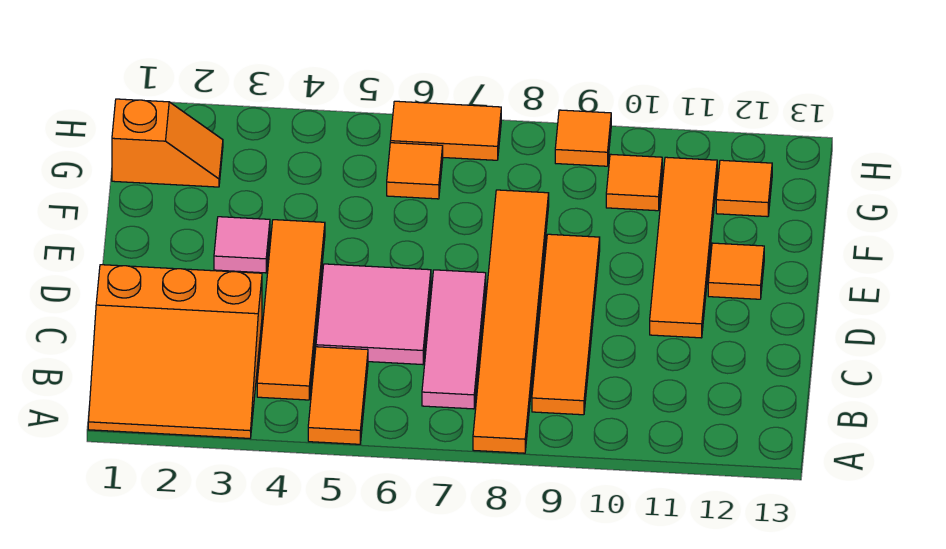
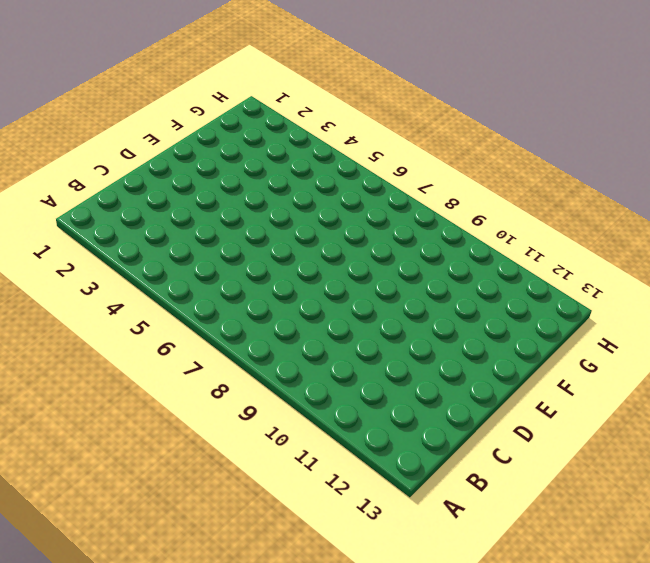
none -> orange 3x3 slope [88,265,262,438]
none -> orange 1x2 tile [308,347,368,444]
none -> orange 1x6 tile [473,190,549,453]

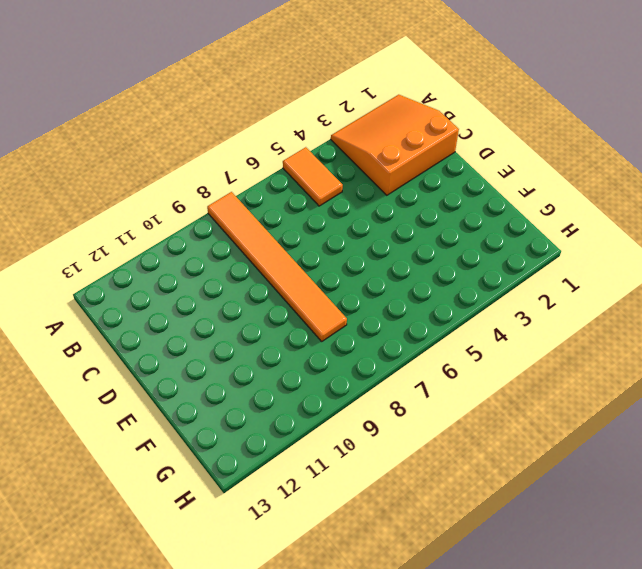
none -> orange 1x4 tile [257,220,325,400]
none -> pink 1x3 tile [422,270,486,409]
none -> orange 1x4 tile [532,234,600,415]

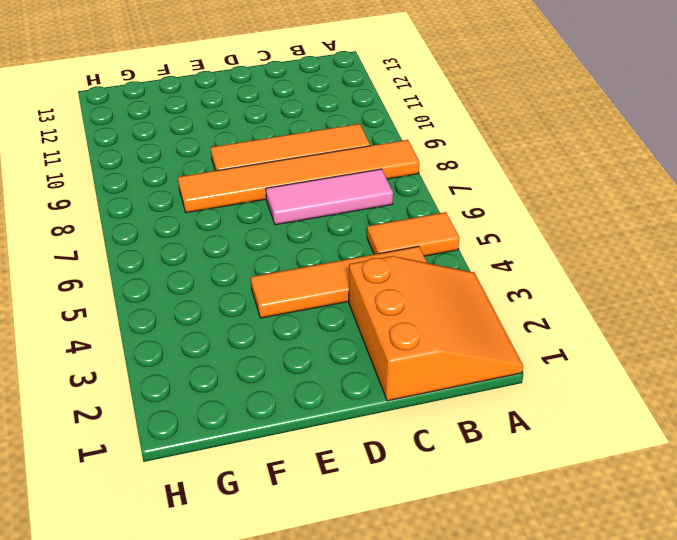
none -> pink 2x2 tile [316,264,431,365]
none -> orange 1x4 tile [650,157,717,338]
none -> pink 1x1 tile [214,217,270,273]

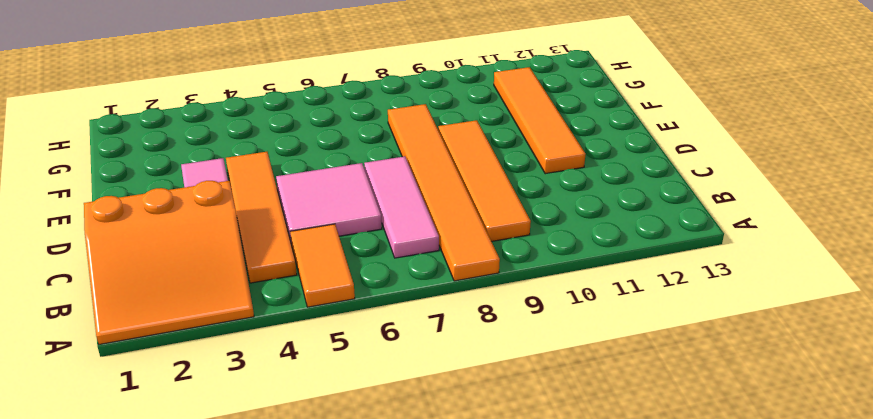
none -> orange 1x1 tile [708,243,764,299]
none -> orange 1x2 slope [112,99,223,187]
none -> orange 1x1 tile [387,143,443,199]

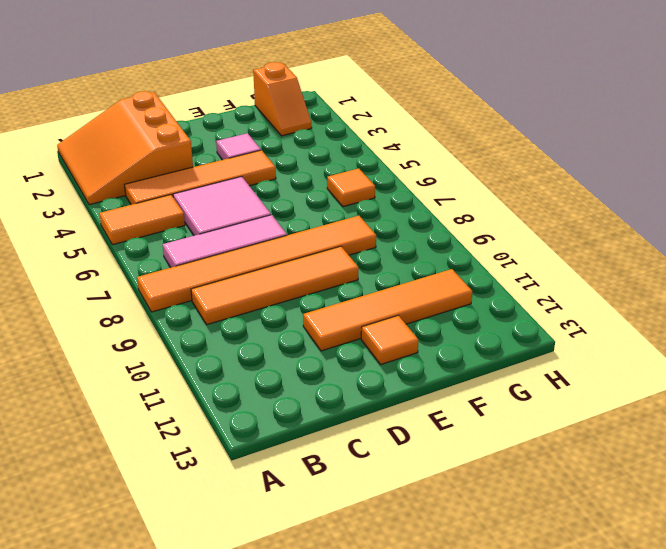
none -> orange 1x1 tile [606,154,662,211]
none -> orange 1x1 tile [716,160,772,217]
none -> orange 1x2 tile [390,101,501,160]

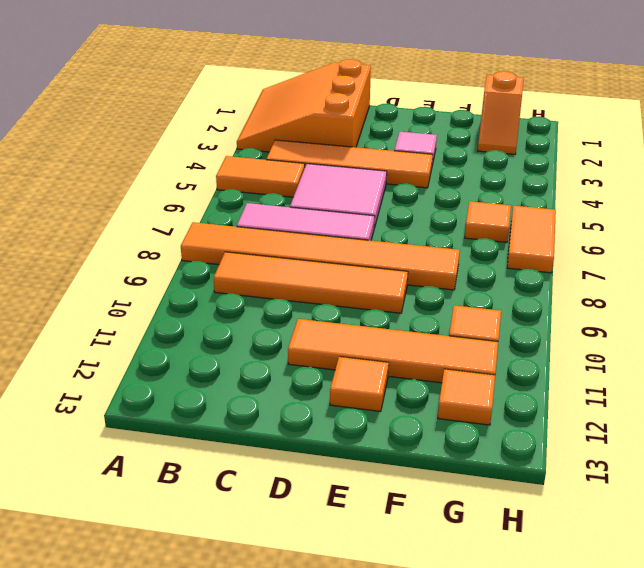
none -> orange 1x1 tile [555,110,611,166]

